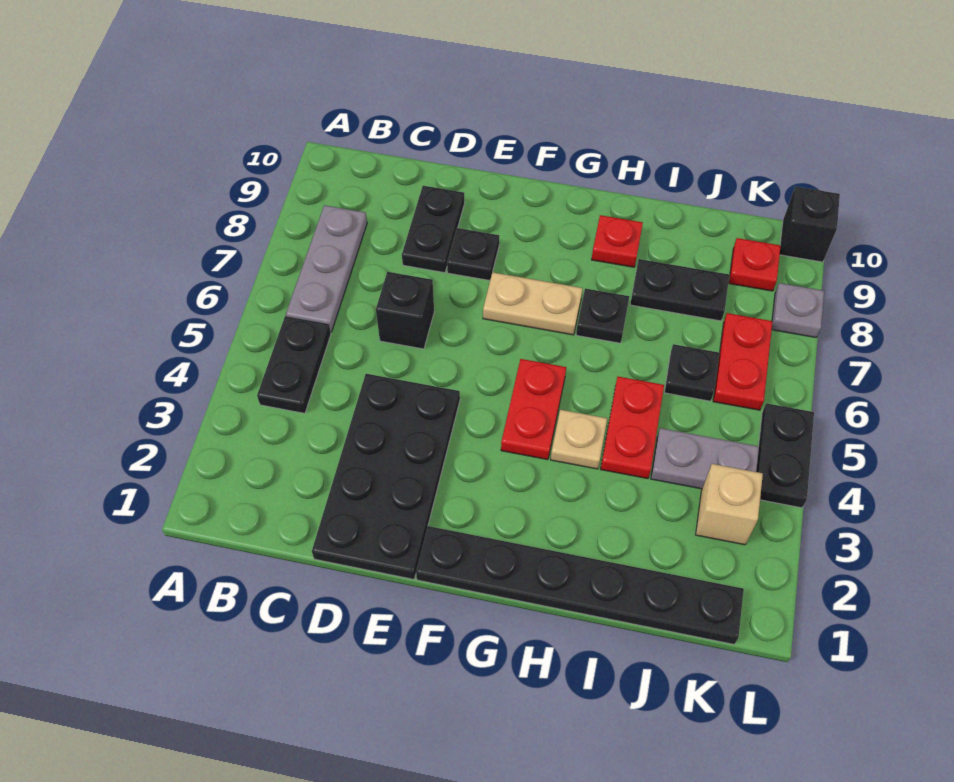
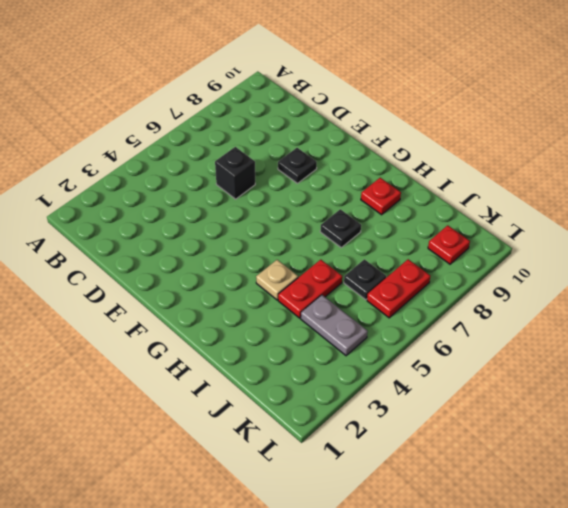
none -> black 1x2 plate [257,316,331,413]
none -> grey 1x3 plate [286,205,367,332]
none -> black 2x4 plate [312,374,460,579]

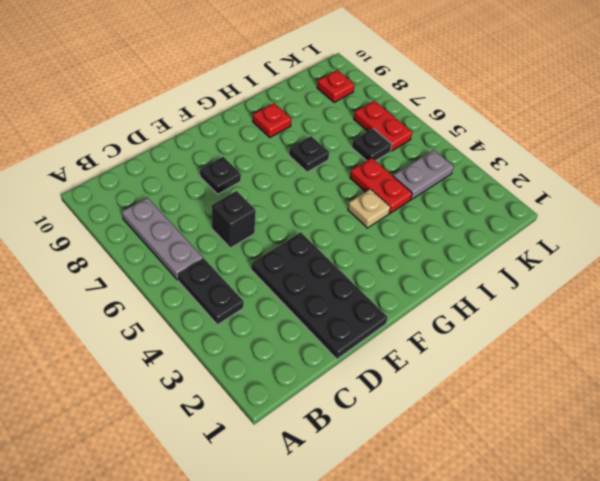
none -> black 1x2 plate [402,186,465,273]
none -> black 1x6 plate [416,526,744,644]
none -> tan 1x2 plate [483,272,583,335]

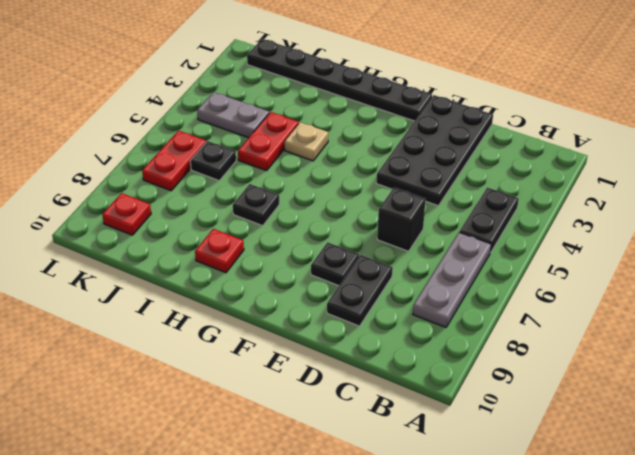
none -> tan 1x2 plate [483,272,583,335]
none -> red 1x2 plate [501,359,566,460]
none -> black 1x2 plate [630,259,729,321]

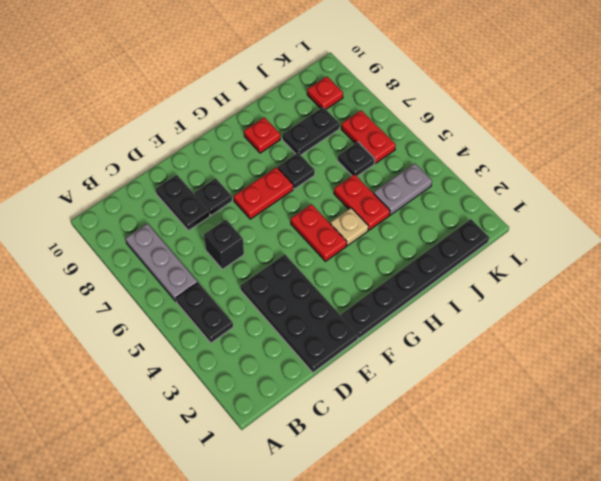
red 1x2 plate [234,167,293,219] -> tan 1x2 plate [483,272,583,335]
none -> tan 1x1 brick [696,464,763,545]
none -> black 1x2 plate [756,403,814,508]
none -> grey 1x1 plate [772,283,824,337]

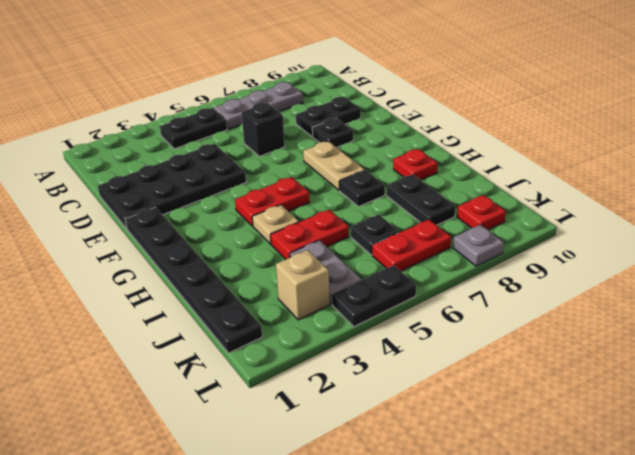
none -> black 1x1 brick [780,187,840,262]

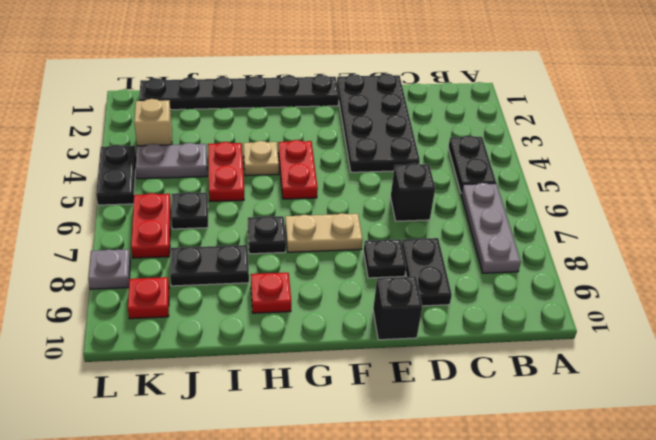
black 1x1 brick [373,276,422,340] -> black 1x1 brick moved to [780,187,840,262]

